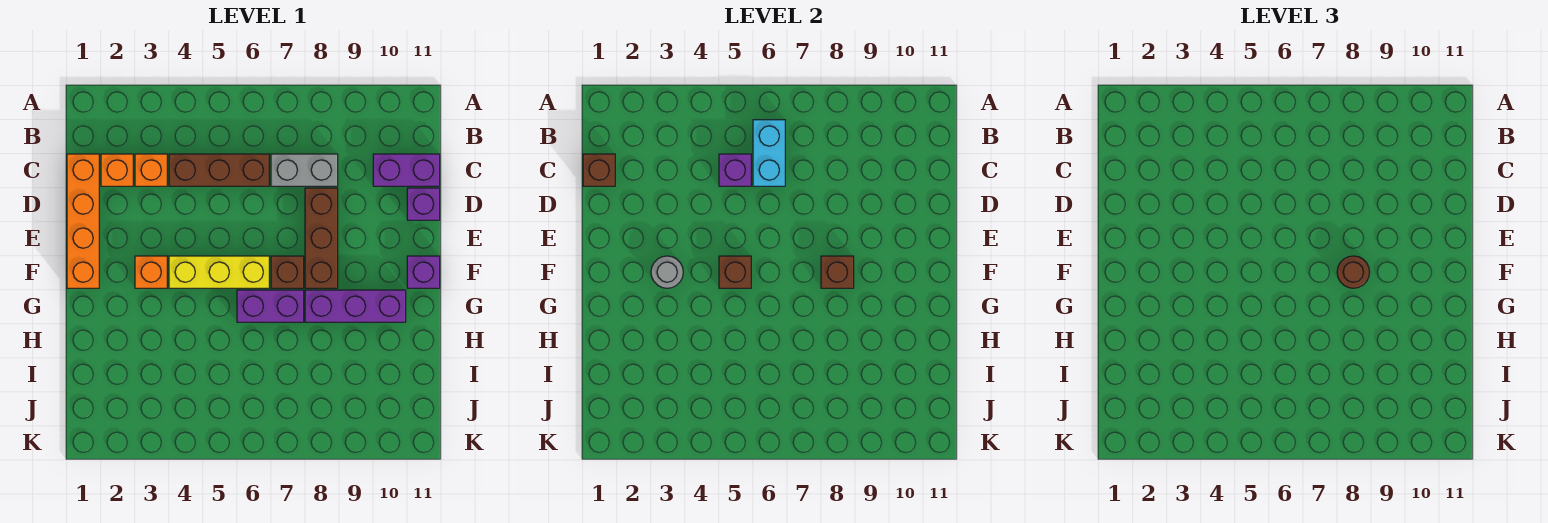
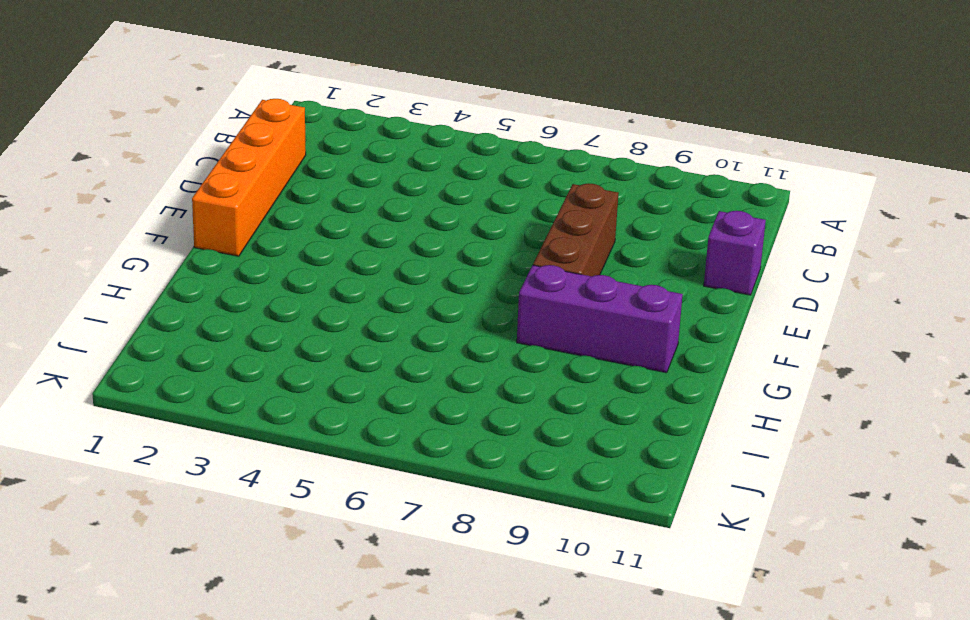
none -> orange 1x1 brick [101,154,133,186]
none -> orange 1x1 brick [135,154,167,186]
none -> brown 1x3 brick [169,154,269,186]

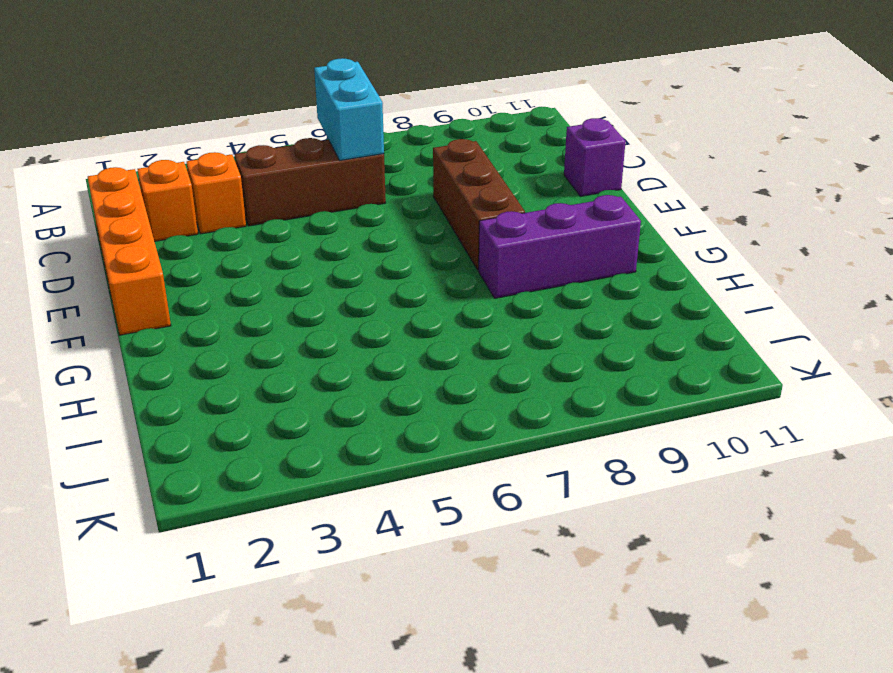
none -> grey 1x2 brick [271,154,338,186]
none -> purple 1x2 brick [373,154,440,186]
none -> orange 1x1 brick [135,256,167,288]

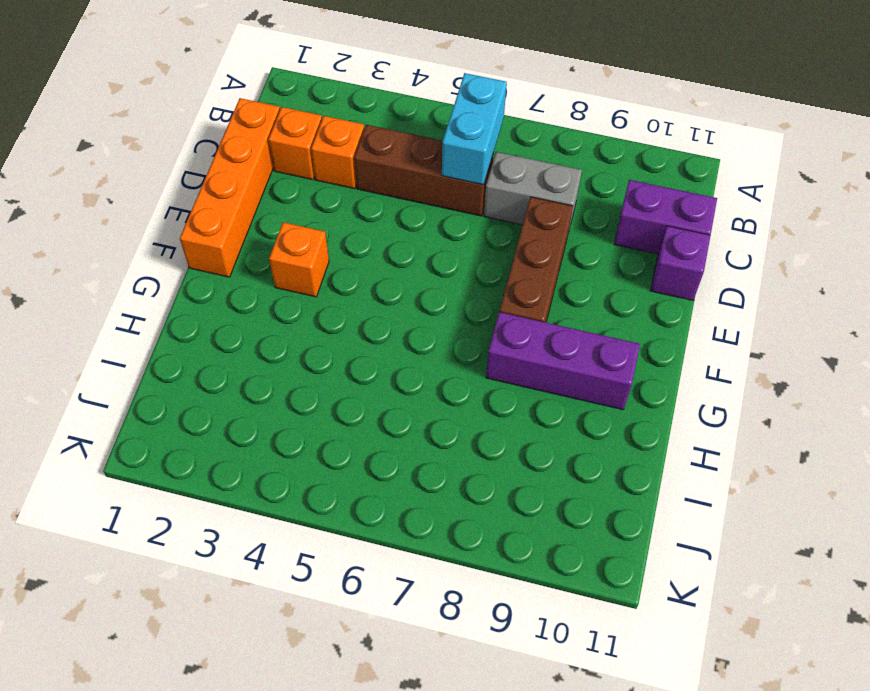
none -> yellow 1x3 brick [169,256,269,288]
none -> brown 1x1 brick [271,256,304,288]
none -> purple 1x1 brick [407,256,440,288]

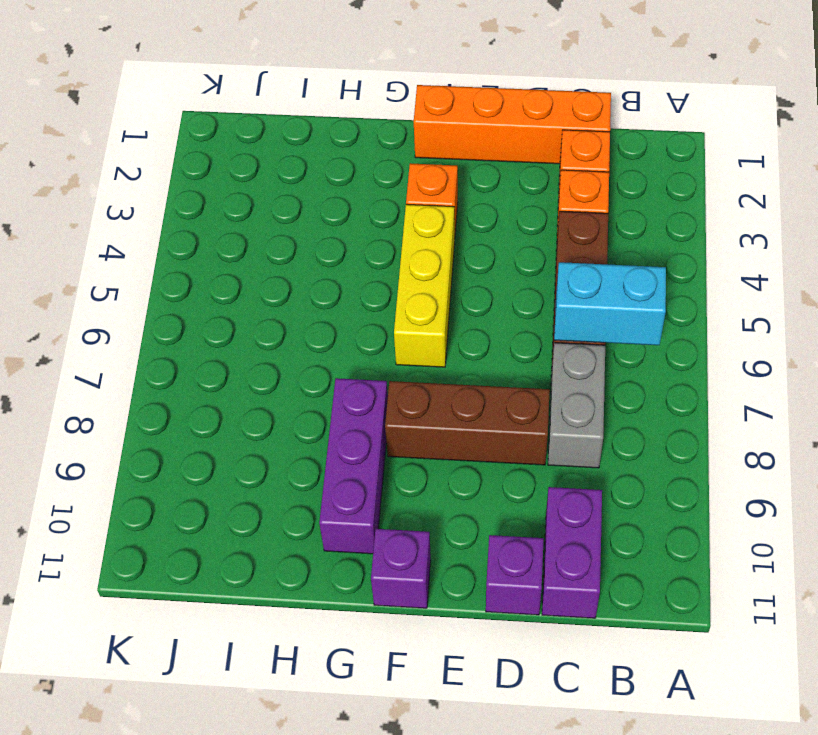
none -> brown 1x1 brick [271,256,304,288]
none -> purple 1x2 brick [237,290,304,322]
none -> brown 1x1 brick [583,154,615,186]

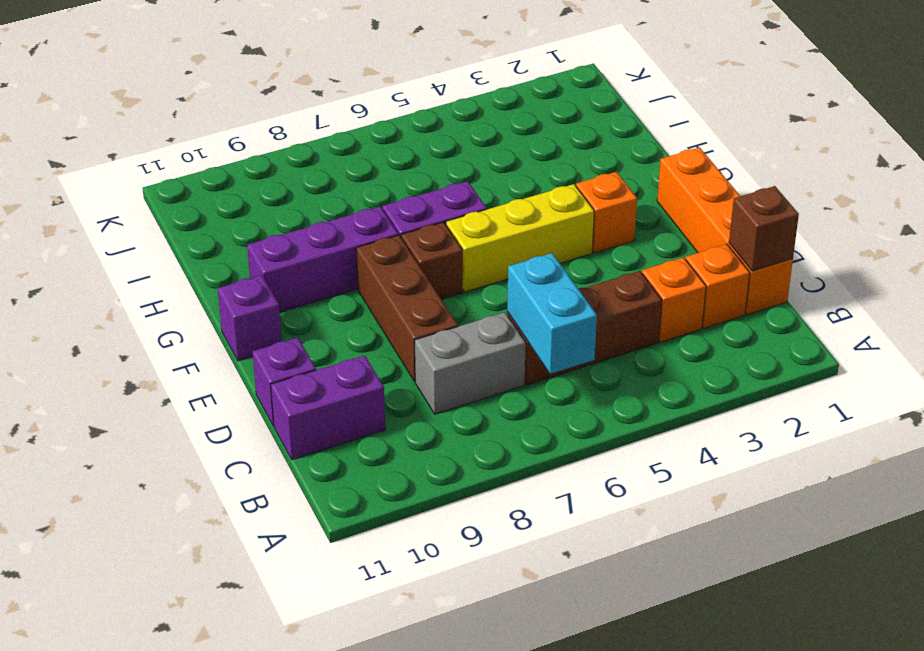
none -> purple 1x1 brick [719,154,751,186]
none -> grey 1x1 round brick [651,256,683,288]
none -> brown 1x1 brick [719,256,751,288]

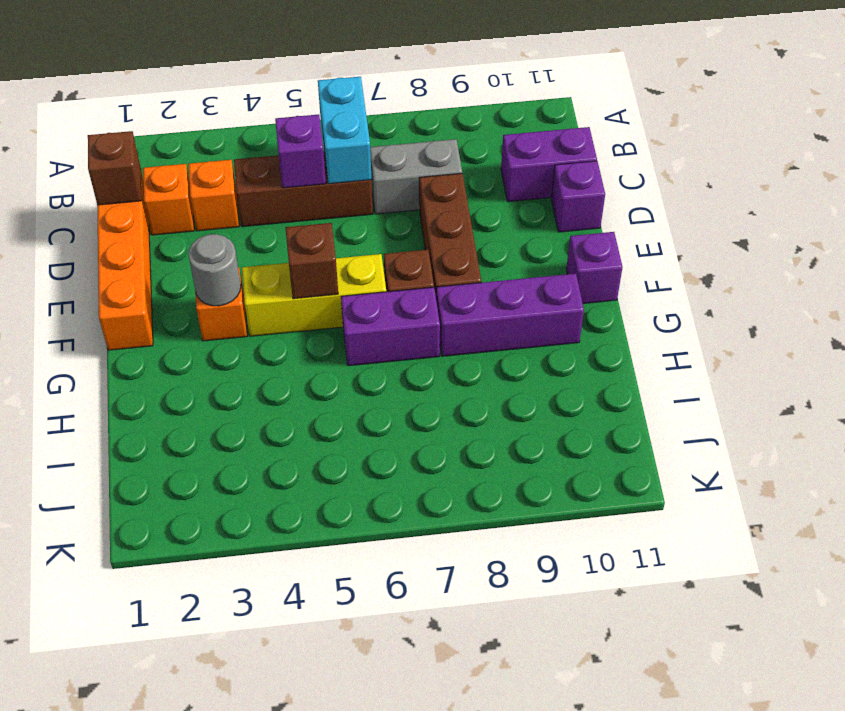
none -> brown 1x1 brick [821,256,854,288]
none -> brown 1x1 round brick [1337,256,1370,288]

